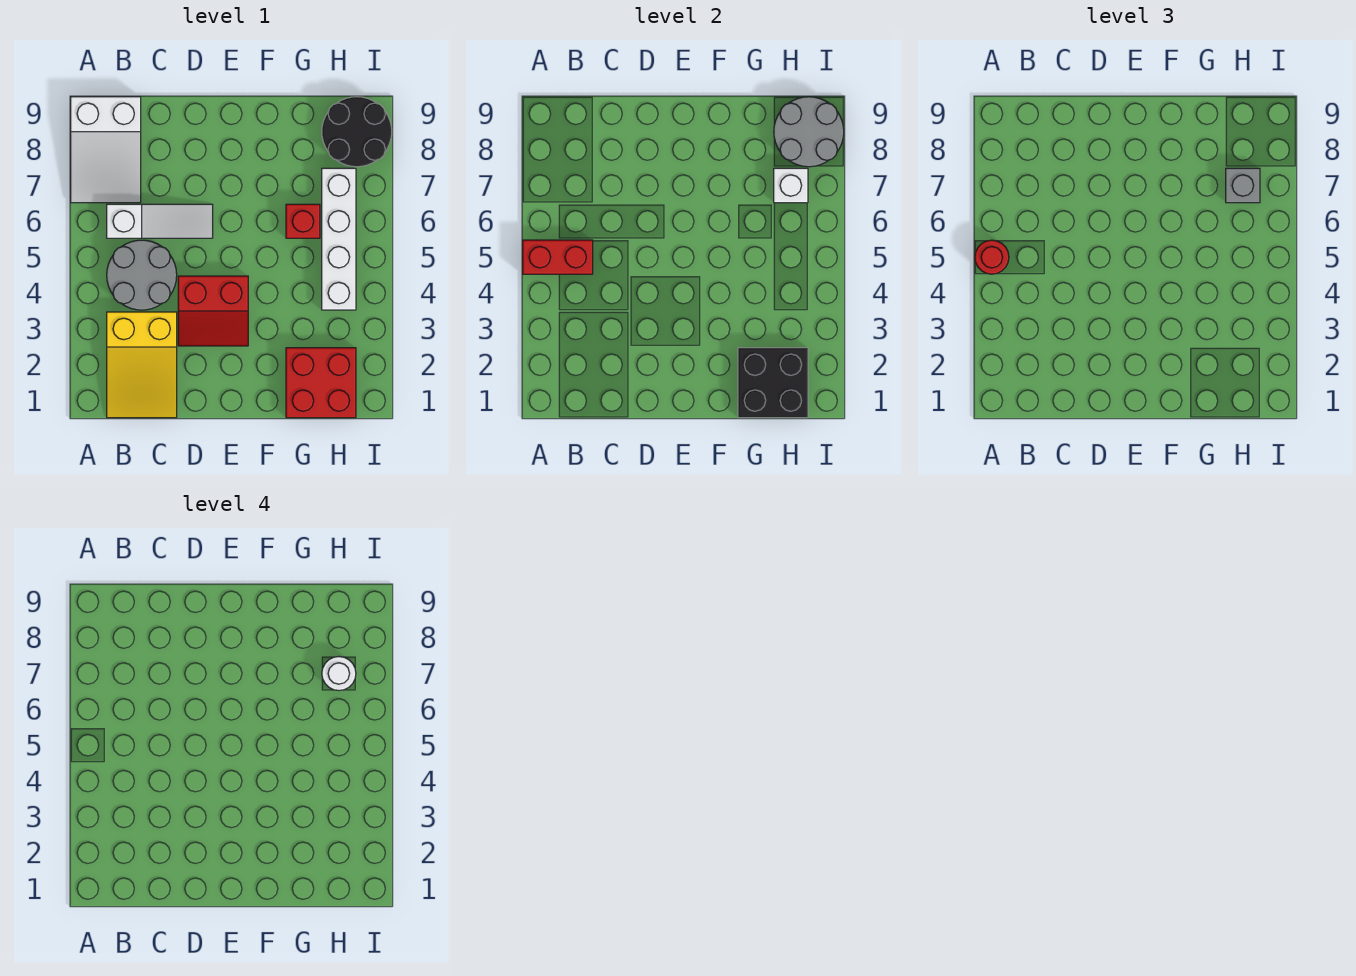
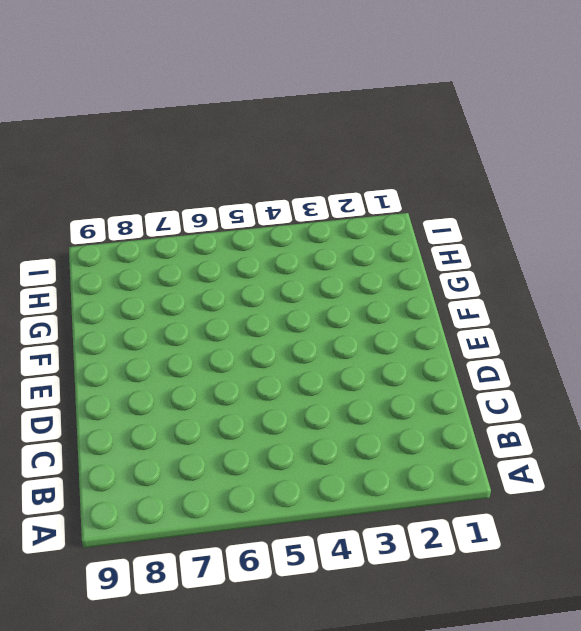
none -> white 2x3 slope [71,97,141,203]
none -> yellow 2x3 slope [107,312,177,418]
none -> grey 2x2 round brick [107,240,177,310]

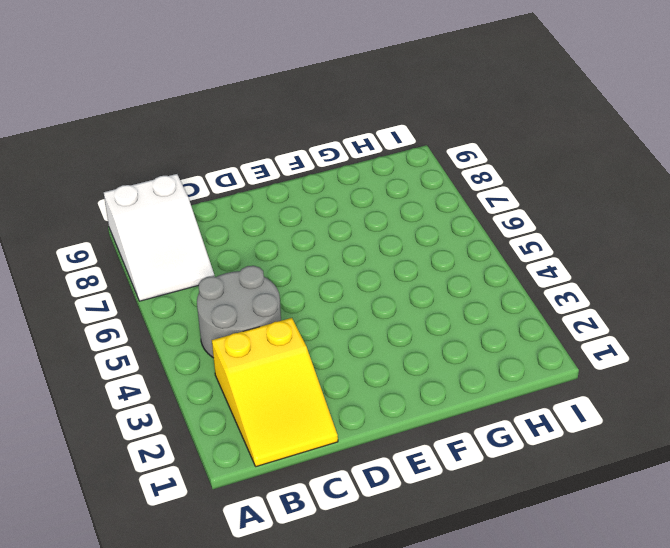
none -> white 1x3 slope [107,204,213,238]
none -> red 2x2 slope [178,276,248,346]
none -> red 2x2 brick [286,348,356,418]

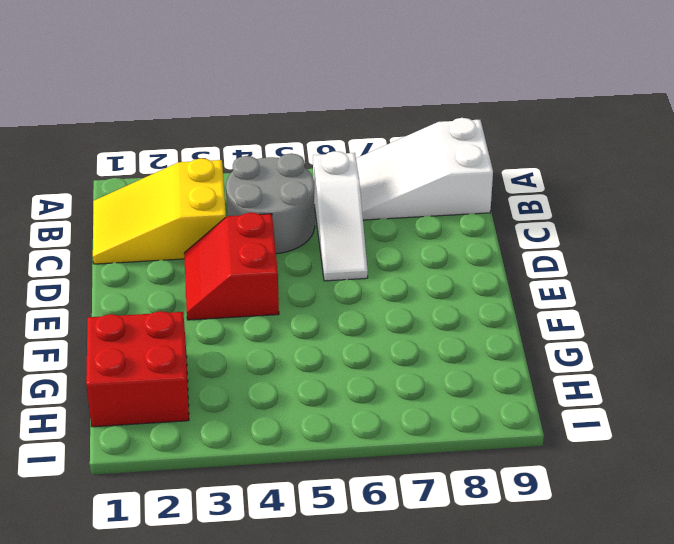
none -> red 1x1 brick [286,204,320,238]
none -> white 1x4 brick [322,168,356,310]
none -> black 2x2 round brick [322,97,392,167]

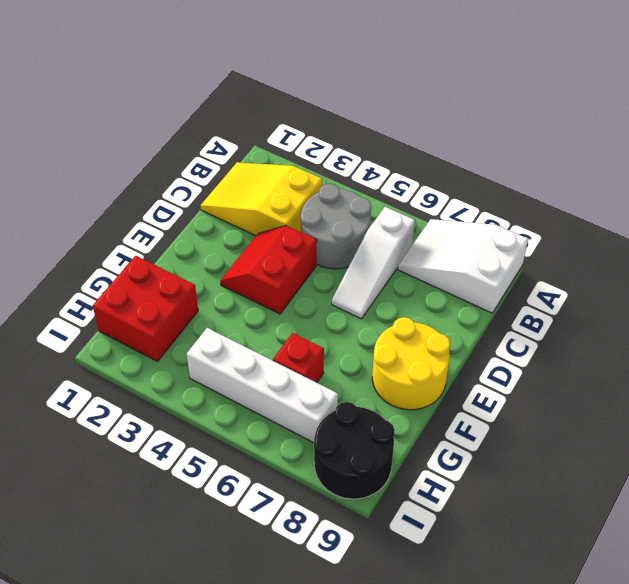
yellow 2x2 round brick [372,317,450,410] -> none
none -> red 1x2 brick [523,240,593,274]
none -> black 2x2 brick [738,348,808,418]
none -> white 1x1 brick [774,168,808,203]

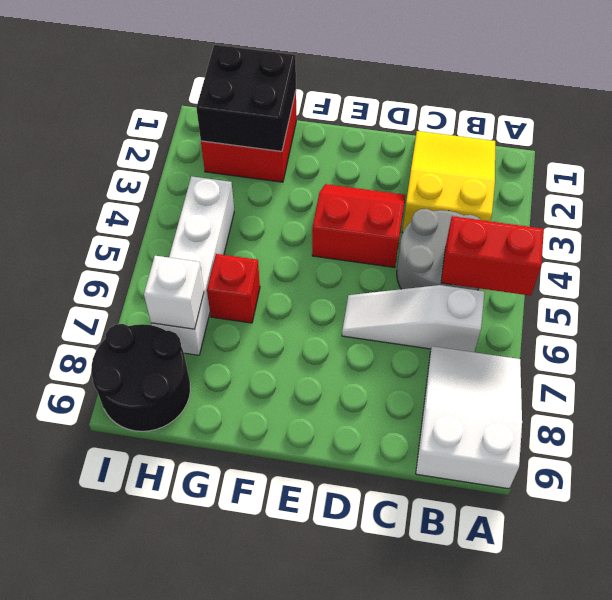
none -> grey 2x2 round brick [774,97,844,167]
none -> red 1x1 round brick [975,240,1009,274]
none -> grey 1x1 brick [1226,168,1260,203]

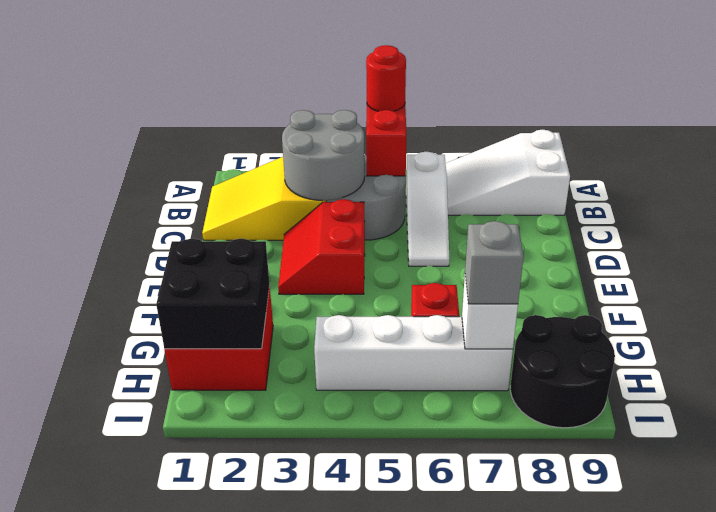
grey 2x2 round brick [282,110,365,201] -> grey 2x2 round brick moved to [774,97,844,167]
none -> white 1x1 round brick [322,657,356,691]

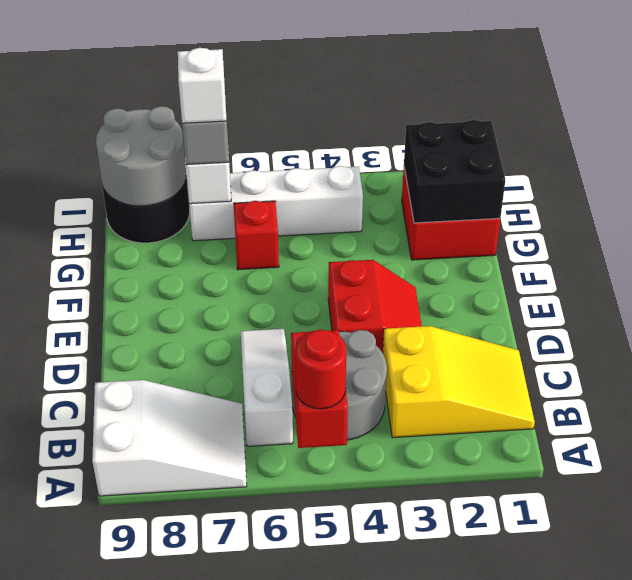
white 1x1 brick [178,48,227,124] -> white 1x1 round brick [322,657,356,691]

